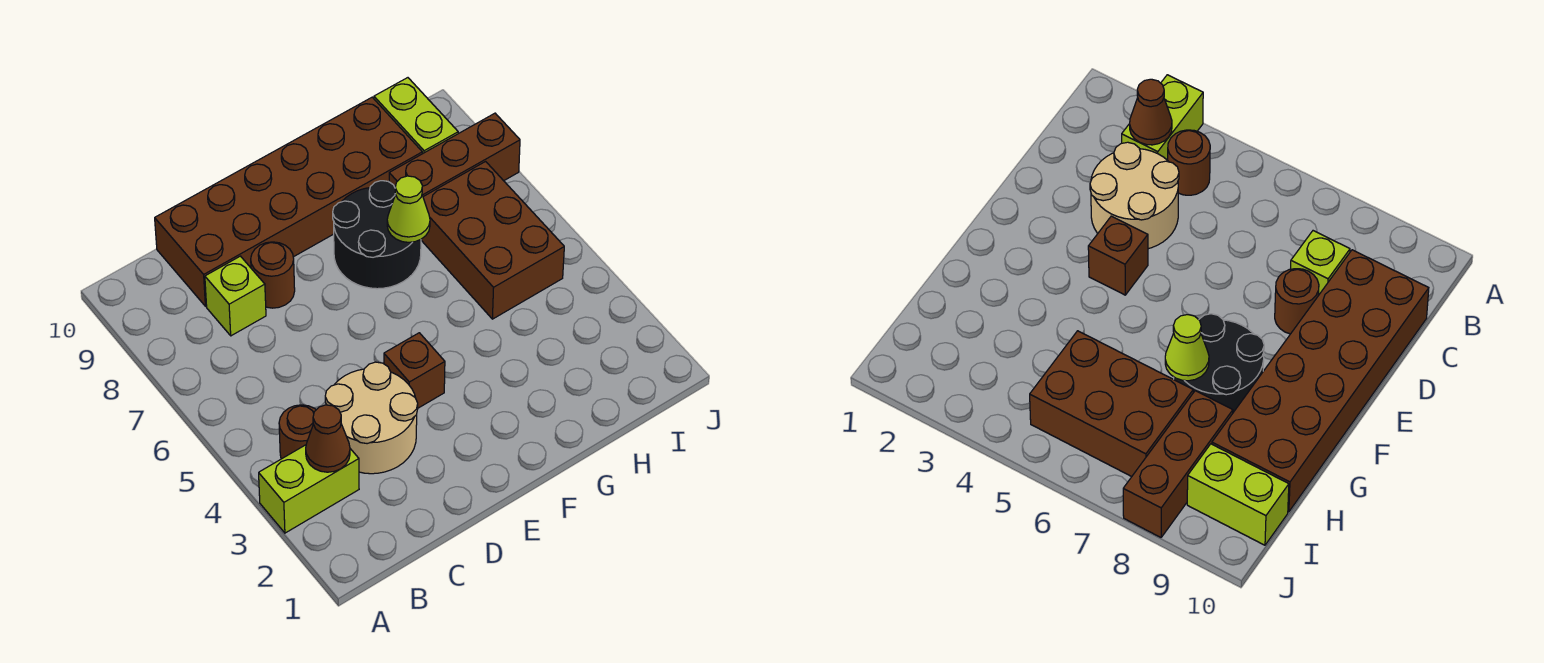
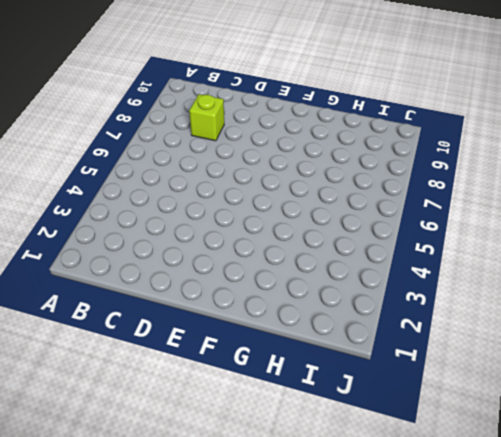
none -> lime 1x2 brick [259,445,359,533]
none -> brown 1x1 round brick [279,405,316,459]
none -> tan 2x2 round brick [325,362,418,474]

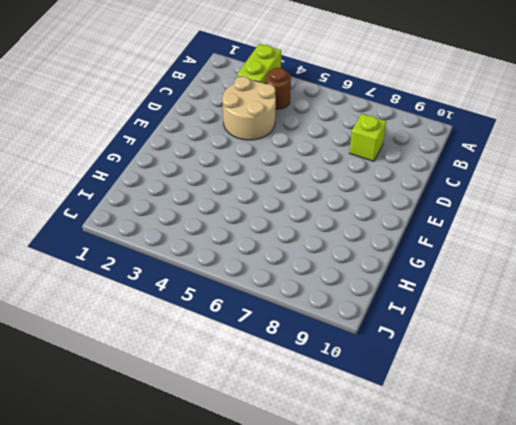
none -> brown 2x6 brick [155,97,422,306]
none -> brown 1x1 round brick [251,242,295,308]
none -> brown 1x1 brick [384,333,445,408]

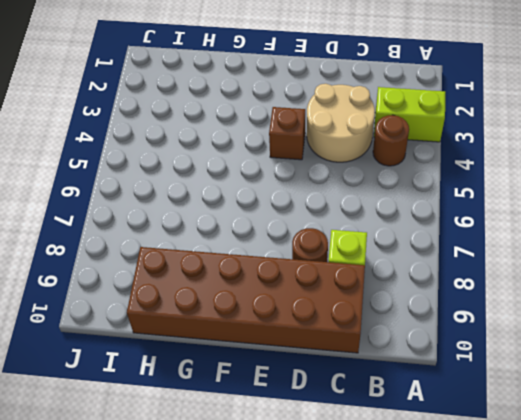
none -> black 2x2 round brick [333,181,421,289]
none -> brown 2x3 brick [421,162,564,319]
none -> brown 1x3 brick [389,113,520,197]

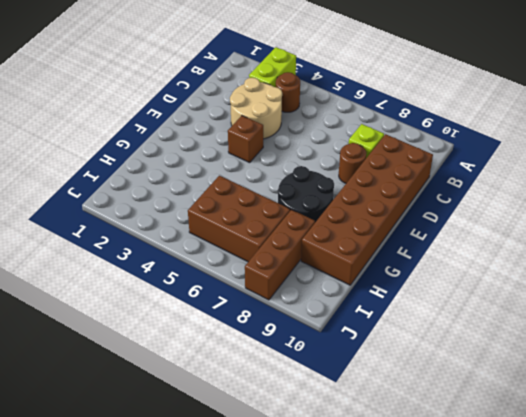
none -> lime 1x2 brick [374,78,458,154]
none -> brown 1x1 cone [306,405,350,472]
none -> lime 1x1 cone [387,176,430,242]

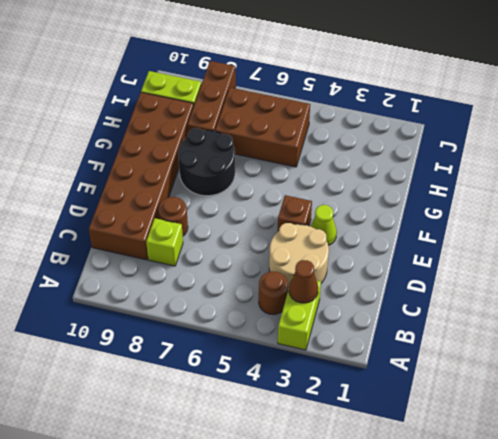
lime 1x1 cone [310,205,337,245] -> lime 1x1 cone moved to [387,176,430,242]

